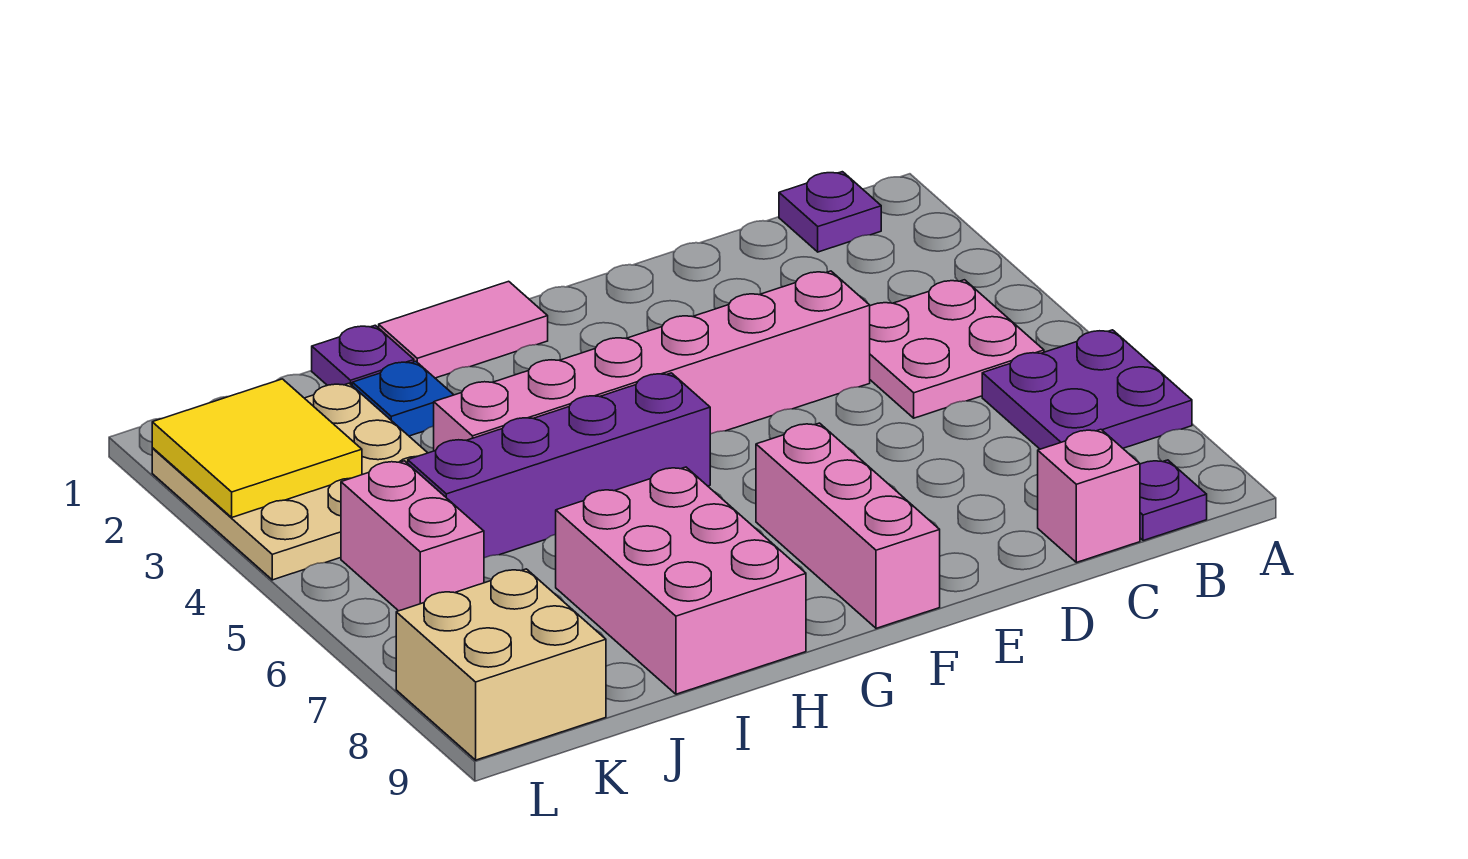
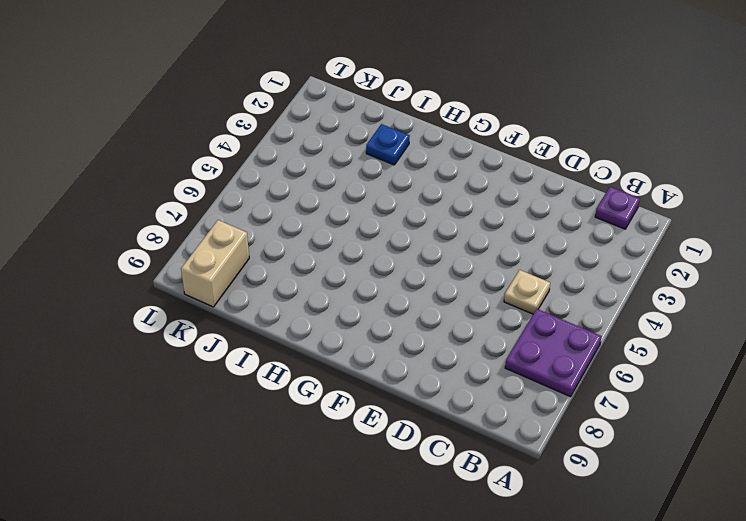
tan 1x1 plate [504,270,550,314] -> pink 2x2 plate [870,280,1044,418]
tan 1x2 brick [181,220,249,307] -> tan 2x2 brick [396,569,606,760]
none -> purple 1x1 plate [1140,460,1207,541]
none -> pink 1x1 brick [1038,429,1140,562]
none -> pink 1x6 brick [434,271,870,451]

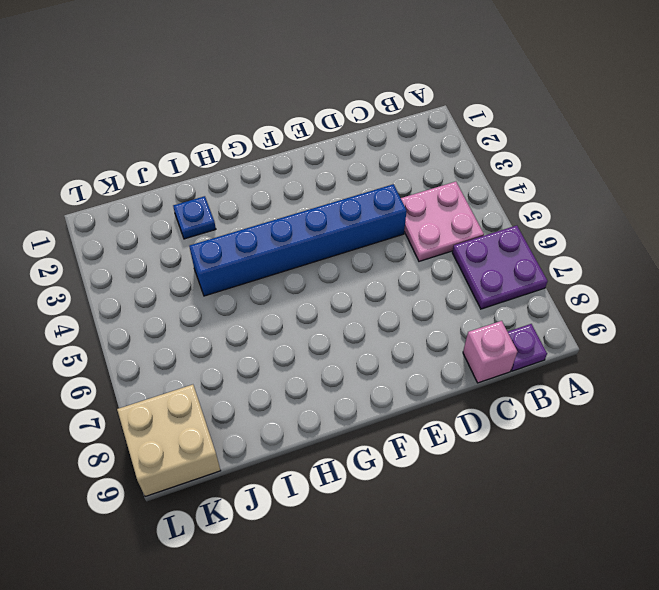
blue 1x6 brick [189,184,407,296] -> pink 1x6 brick [434,271,870,451]
none -> purple 1x1 plate [779,172,881,252]
none -> pink 1x3 brick [756,423,940,628]
none -> pink 1x2 tile [379,281,548,378]

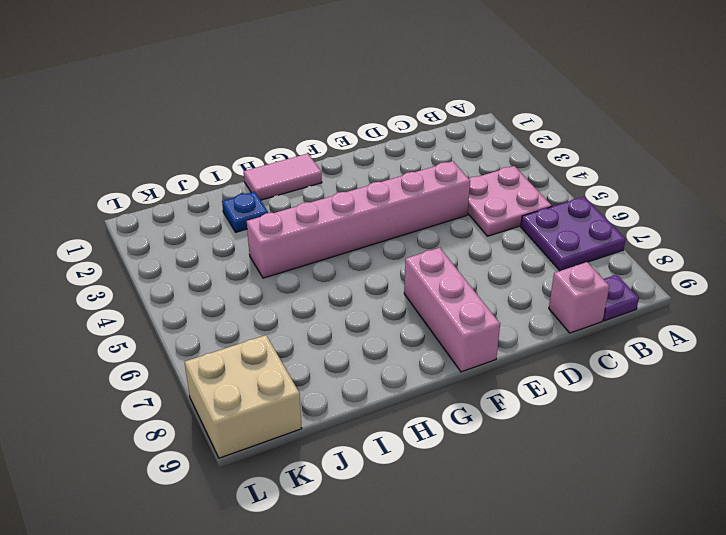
none -> purple 1x1 plate [779,172,881,252]
none -> purple 1x4 brick [408,373,710,558]
none -> pink 2x3 brick [556,467,806,694]

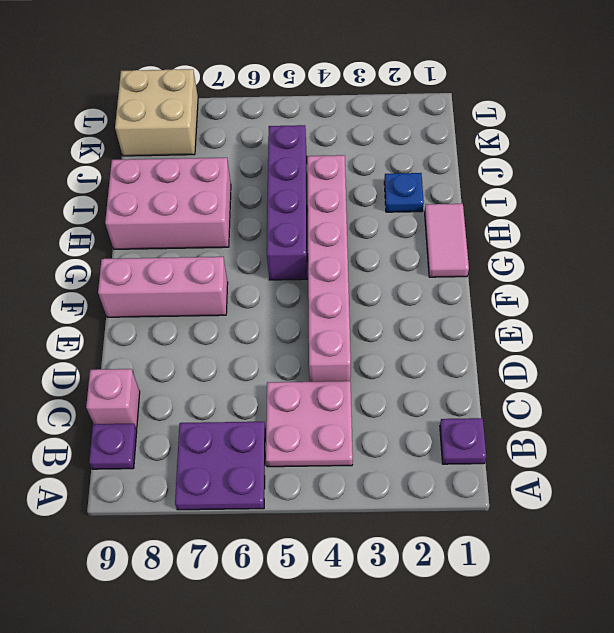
none -> purple 1x1 plate [312,325,414,385]
none -> tan 3x3 plate [152,383,427,580]
none -> pink 1x2 brick [341,461,484,611]

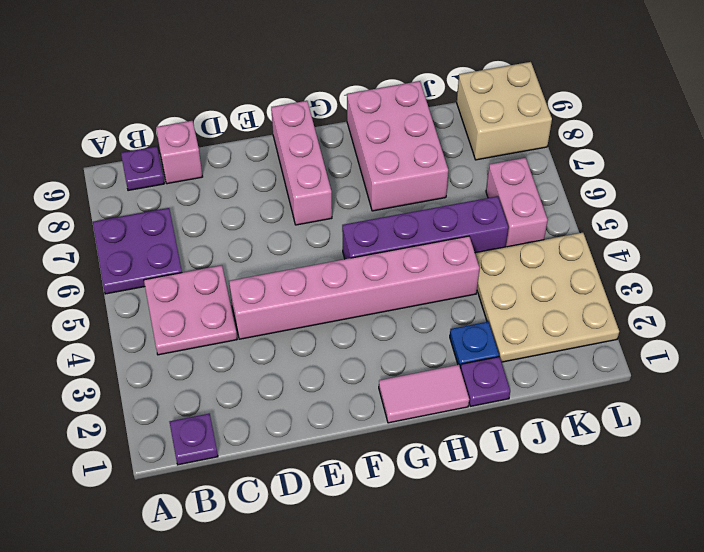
none -> yellow 2x2 tile [152,379,362,517]

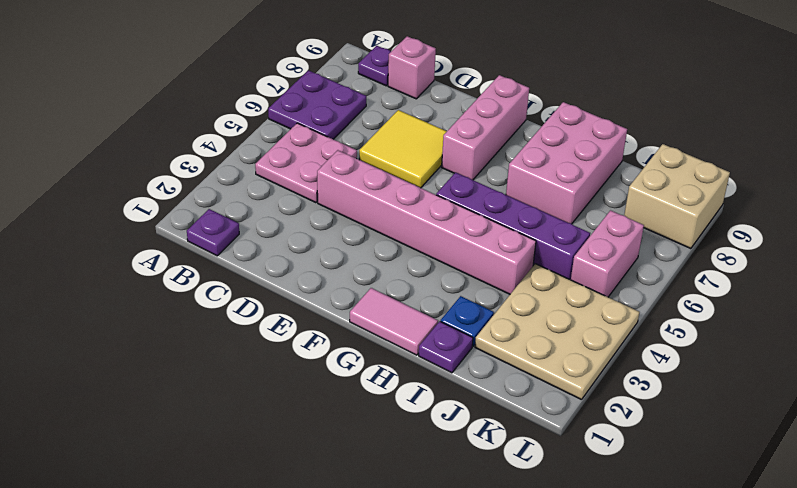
yellow 2x2 tile [359,110,447,188] -> yellow 2x2 tile moved to [152,379,362,517]

